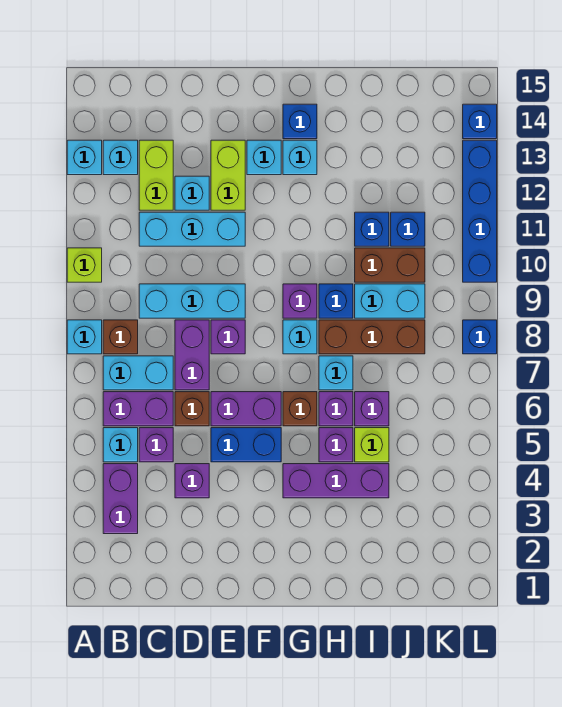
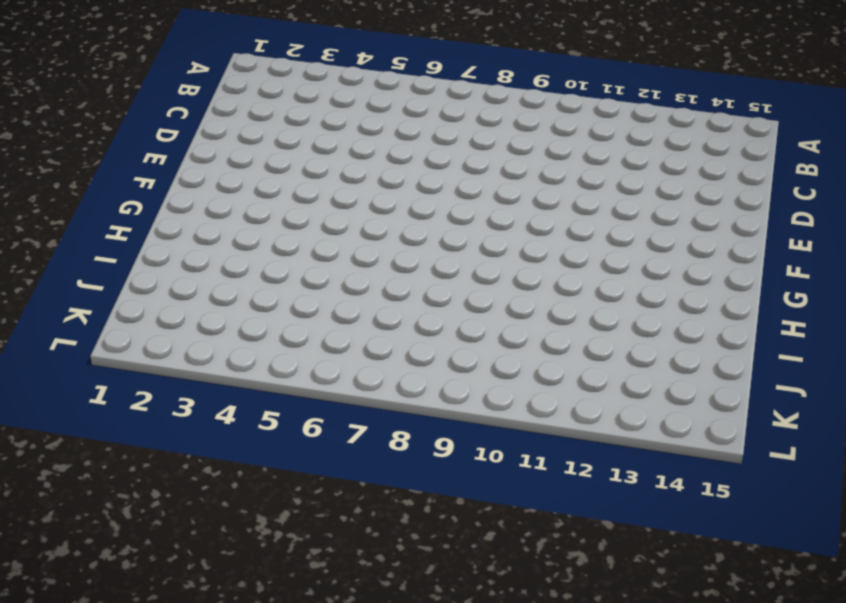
none -> cyan 1x1 brick [67,320,102,354]
none -> lime 1x1 brick [67,248,102,282]
none -> cyan 1x1 brick [67,140,102,175]
none -> purple 1x2 brick [103,464,138,534]

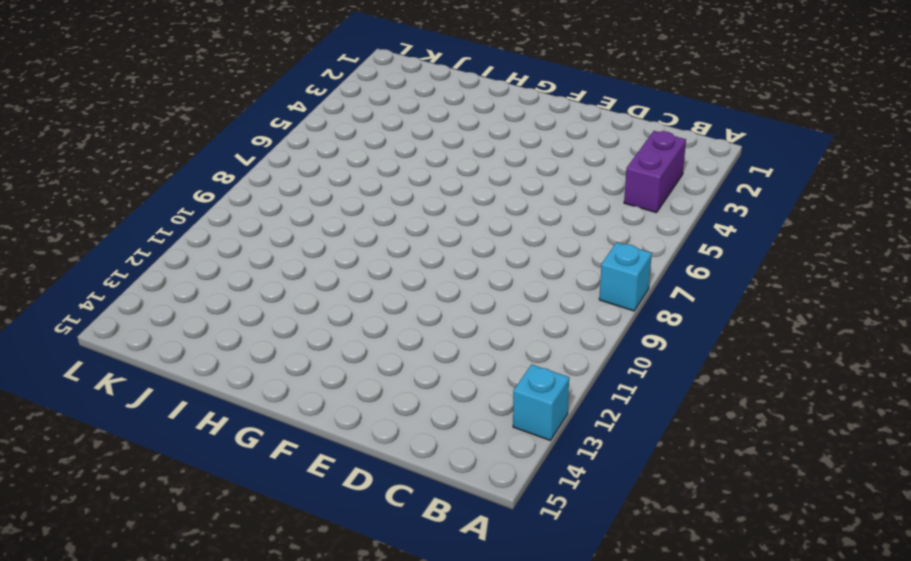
none -> lime 1x1 brick [67,248,102,282]
none -> cyan 1x1 brick [103,428,138,462]
none -> purple 1x2 brick [103,392,173,426]
none -> cyan 1x2 brick [103,356,173,390]

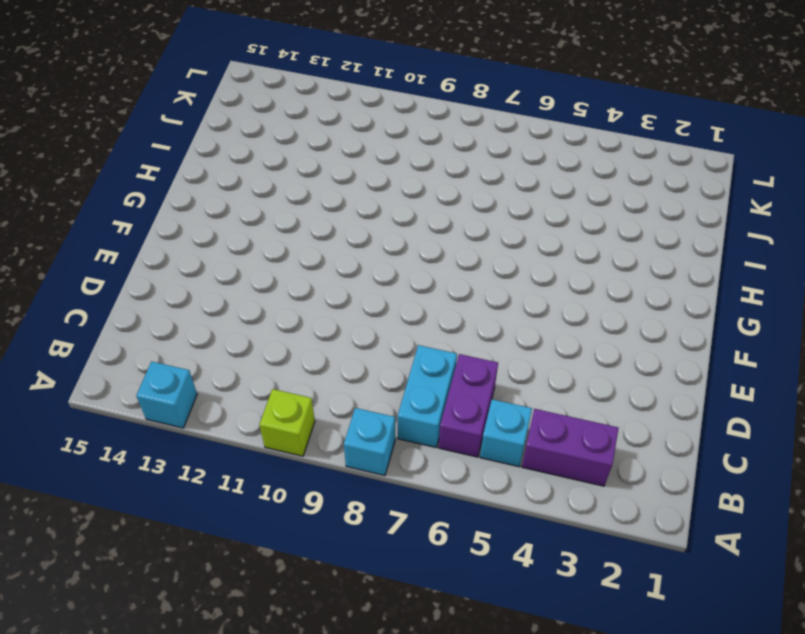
none -> brown 1x1 brick [103,320,138,354]
none -> cyan 1x1 brick [103,140,138,175]
none -> purple 1x1 brick [139,428,173,462]
none -> cyan 1x3 brick [139,284,245,318]

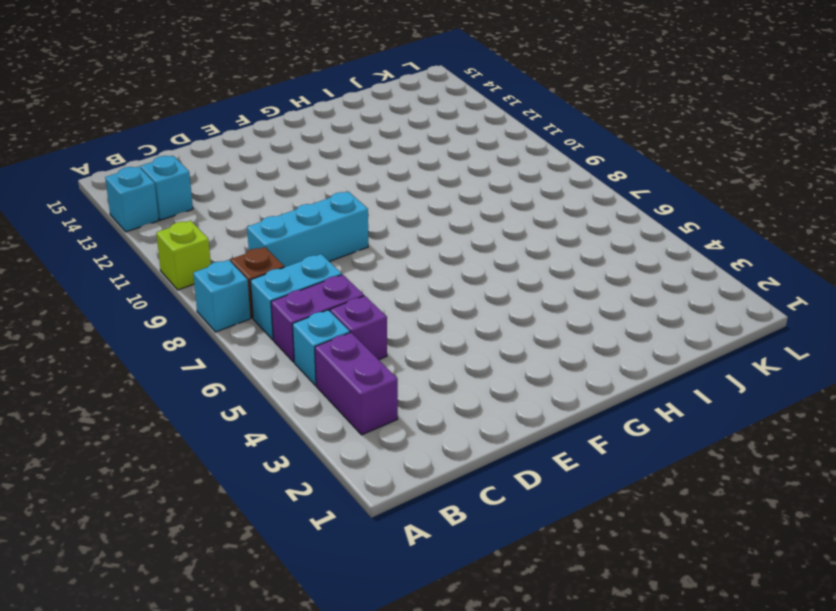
none -> cyan 1x3 brick [139,212,245,246]
none -> lime 1x2 brick [139,140,173,210]
none -> purple 1x1 brick [175,464,209,498]
none -> brown 1x1 brick [175,392,209,426]

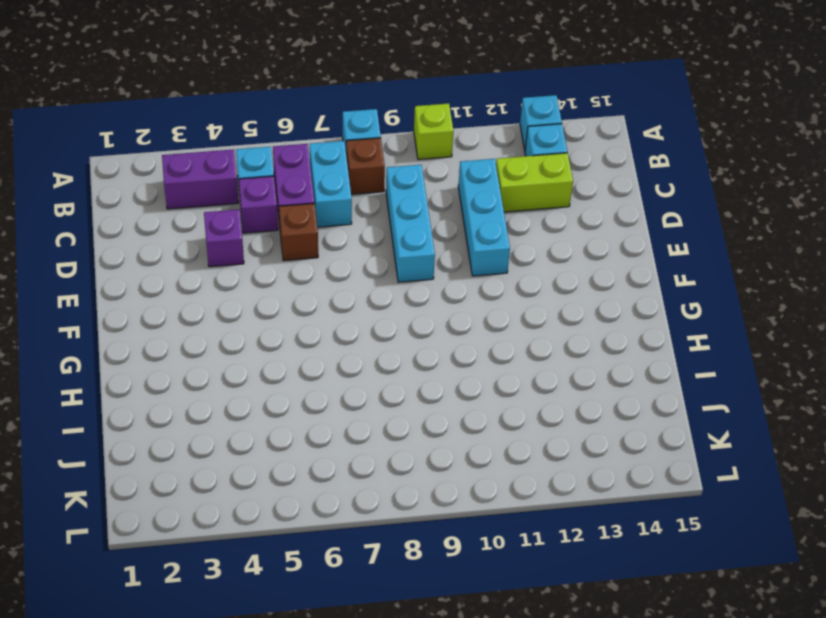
none -> purple 1x2 brick [175,320,209,390]
none -> cyan 1x1 brick [175,176,209,210]
none -> blue 1x2 brick [211,428,281,462]
none -> purple 1x2 brick [211,392,281,426]

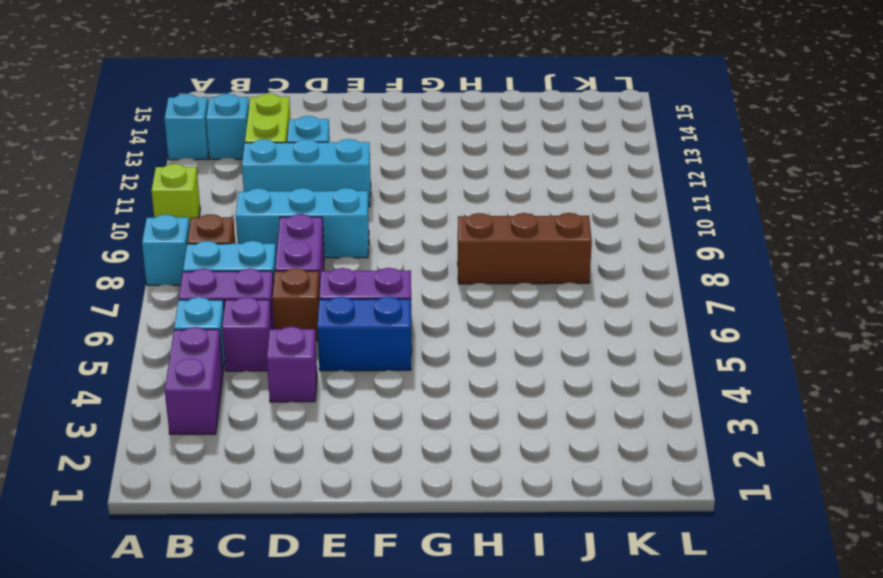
none -> purple 1x1 brick [211,320,245,354]
none -> lime 1x2 brick [211,140,245,210]
none -> cyan 1x1 brick [247,140,281,175]
none -> purple 1x3 brick [283,464,389,498]

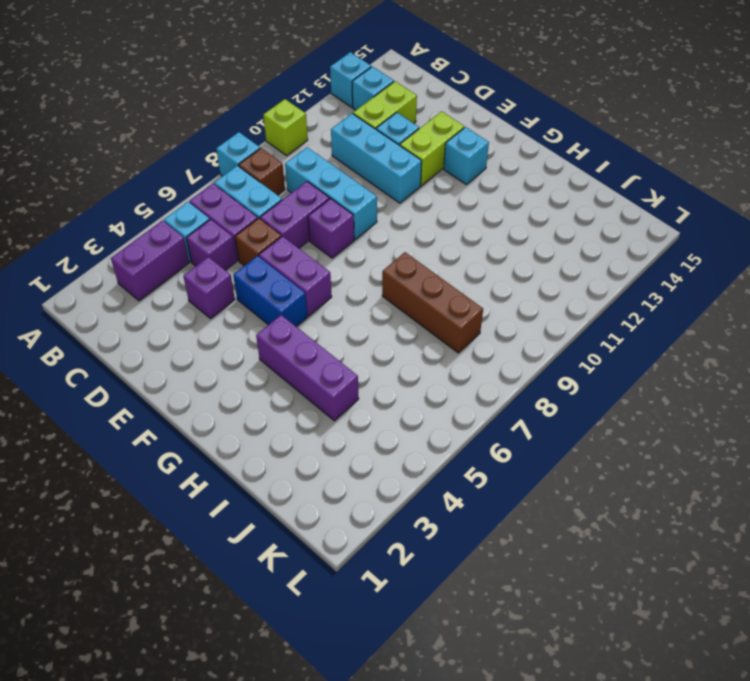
none -> brown 1x1 brick [283,392,317,426]
none -> cyan 1x1 brick [283,320,317,354]
none -> purple 1x1 brick [283,284,317,318]
none -> cyan 1x1 brick [283,140,317,175]

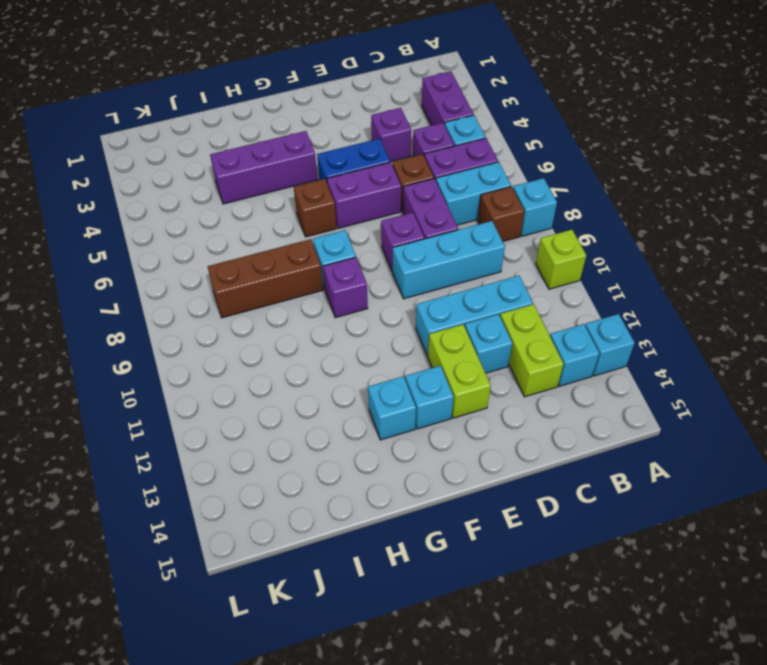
none -> blue 1x1 brick [283,104,317,139]
none -> purple 1x1 brick [319,428,353,462]
none -> purple 1x1 brick [319,392,353,426]
none -> cyan 1x1 brick [319,356,353,390]

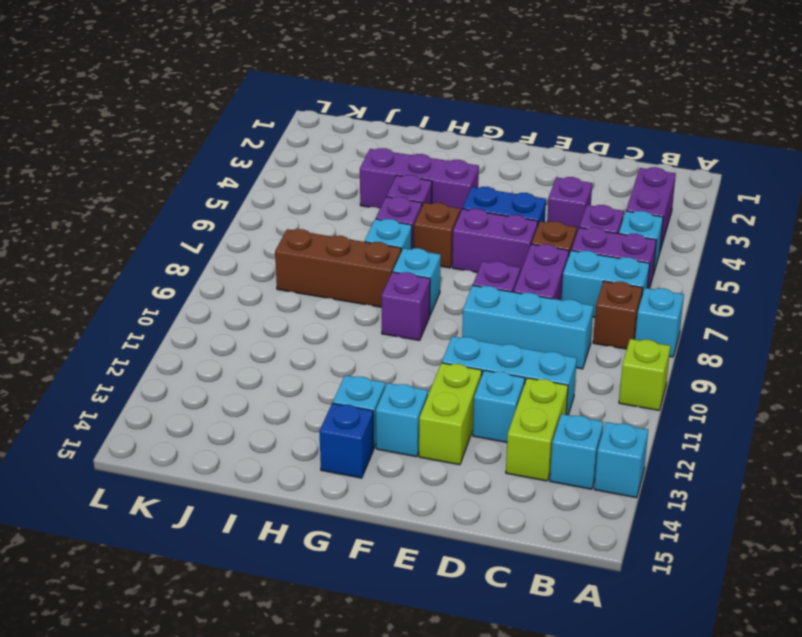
none -> blue 1x1 brick [319,284,353,318]
none -> lime 1x1 brick [355,428,389,462]
none -> purple 1x1 brick [355,392,389,426]
none -> cyan 1x2 brick [355,284,425,318]

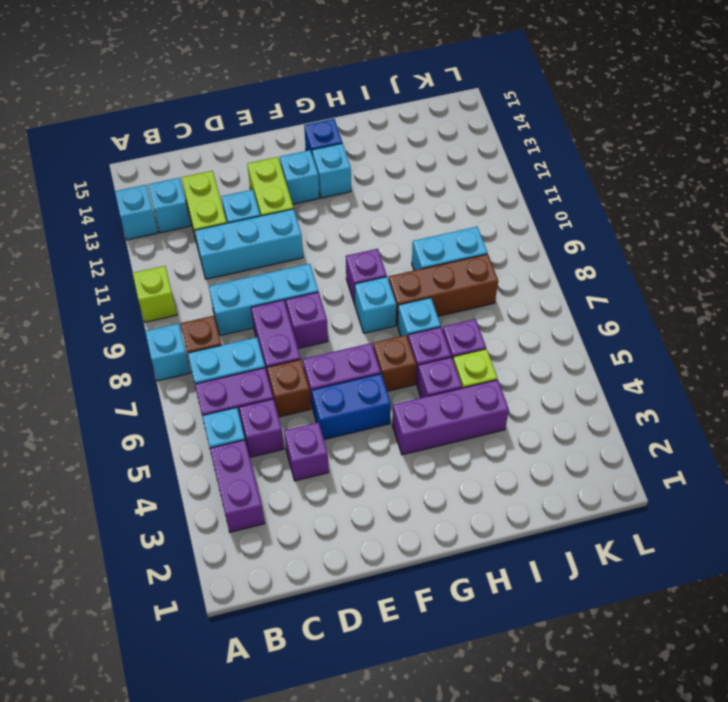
none -> blue 1x1 brick [319,284,353,318]
none -> brown 1x2 brick [355,248,425,282]
none -> blue 1x1 brick [355,212,389,246]
none -> blue 1x1 brick [391,212,425,246]

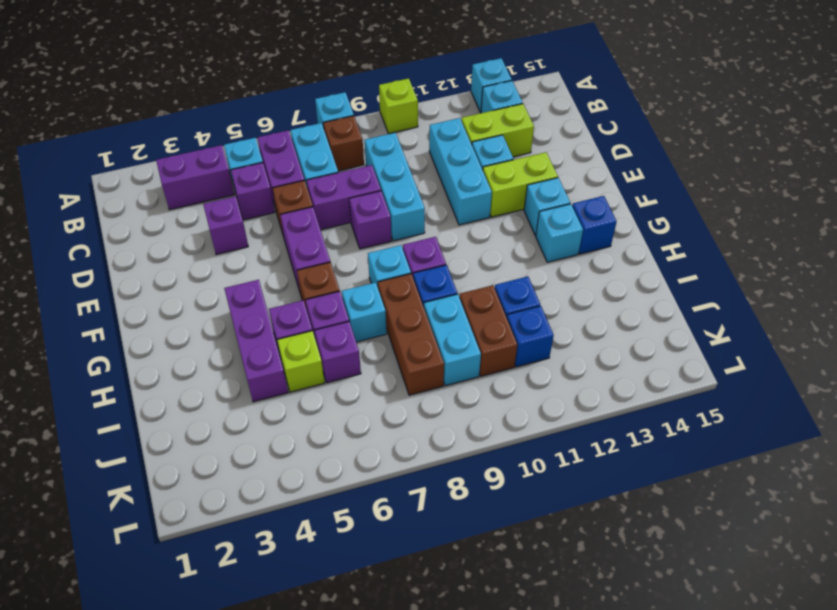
none -> blue 1x2 brick [211,428,281,462]
none -> blue 1x1 brick [463,320,497,354]
none -> blue 1x4 brick [463,140,497,282]
none -> blue 1x1 brick [463,104,497,139]

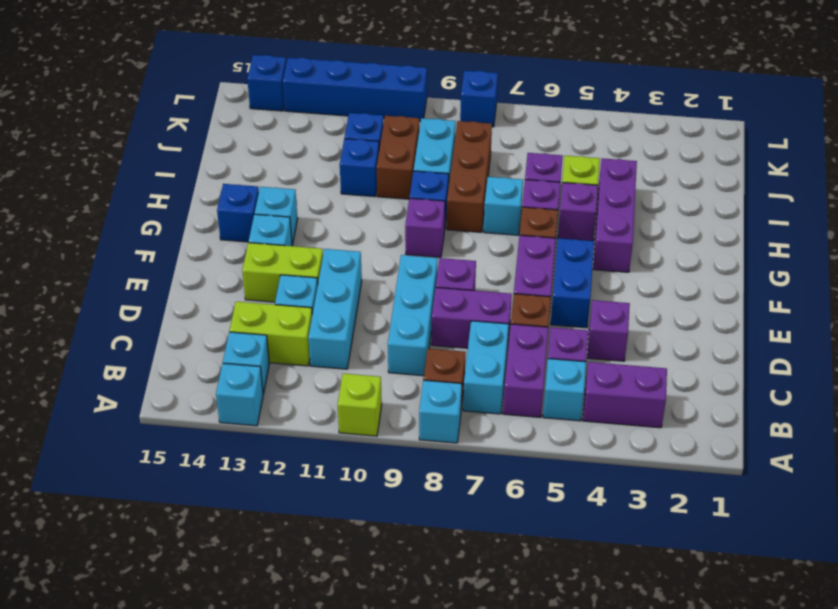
none -> cyan 1x1 brick [283,320,317,354]

